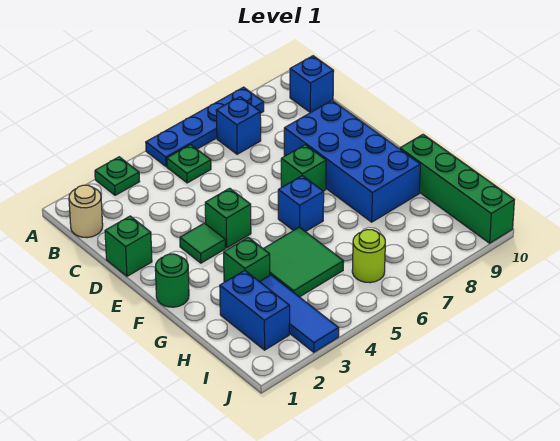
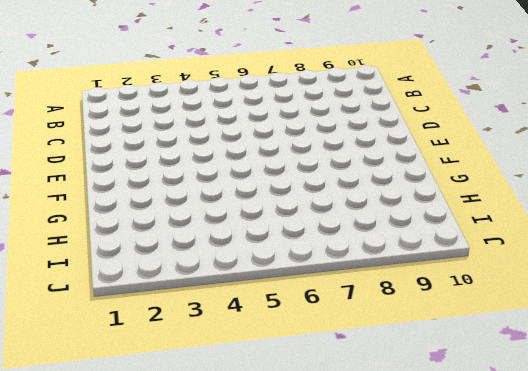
none -> green 1x1 plate [95,157,140,195]
none -> blue 1x4 plate [146,87,264,167]
none -> tan 1x1 round brick [69,185,103,238]

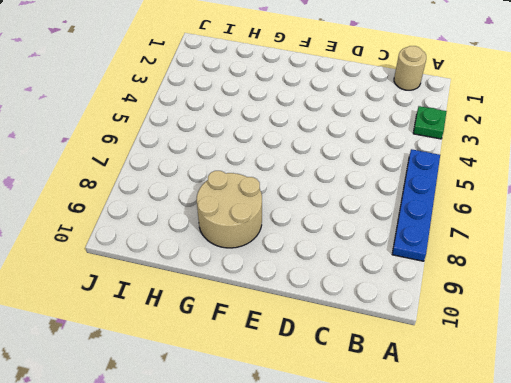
tan 2x2 round brick [197,171,262,248] -> blue 2x4 brick [284,101,420,222]
none -> green 1x1 plate [167,145,211,183]
none -> blue 1x1 brick [216,97,261,154]
none -> blue 1x1 brick [290,56,334,113]

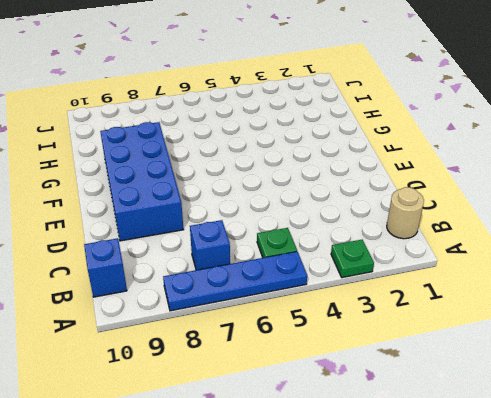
none -> green 1x1 brick [105,216,152,276]
none -> green 1x1 tile [180,223,225,263]
none -> green 1x1 brick [205,188,251,248]

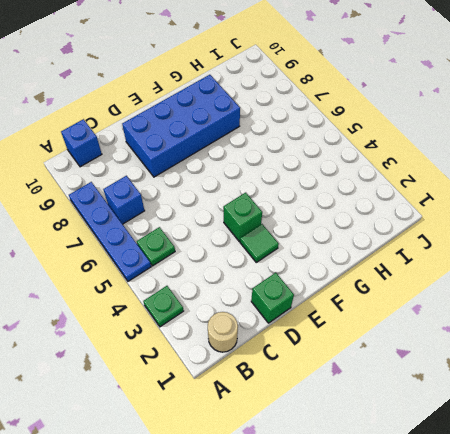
none -> green 1x1 brick [281,145,326,191]
none -> green 1x1 round brick [155,254,189,307]
none -> blue 1x1 brick [278,176,324,232]

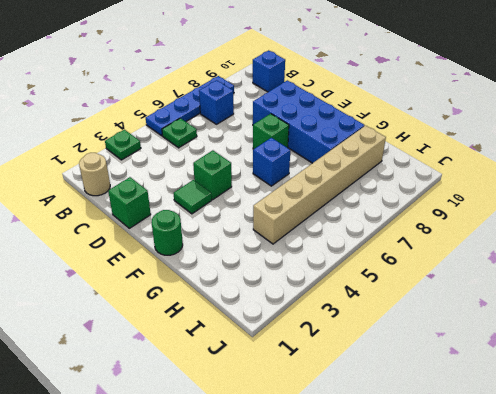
tan 1x6 brick [253,126,386,244] -> green 2x2 tile [263,227,344,297]
none -> green 1x1 brick [224,237,270,282]
none -> green 1x4 brick [400,135,514,243]
none -> blue 1x2 brick [220,270,290,350]

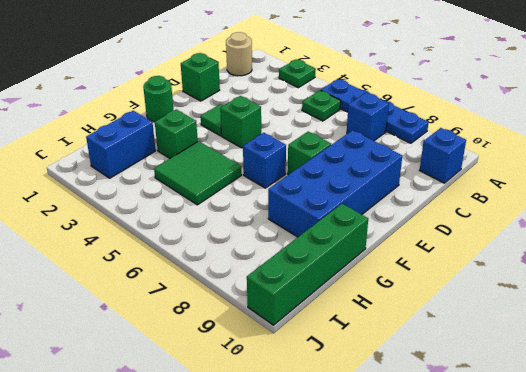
none -> blue 1x3 tile [260,275,339,352]
none -> lime 1x1 round brick [352,230,385,283]

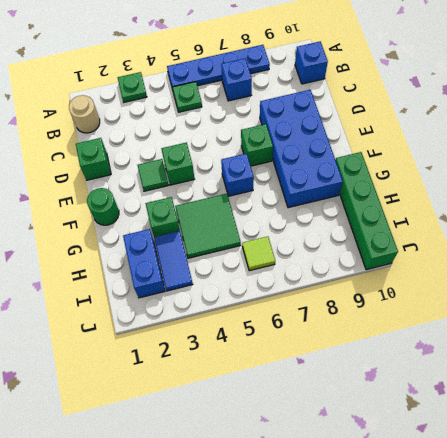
blue 1x2 tile [154,231,193,291] -> blue 1x3 tile [260,275,339,352]
lime 1x1 tile [242,236,275,271] -> lime 1x1 round brick [352,230,385,283]

